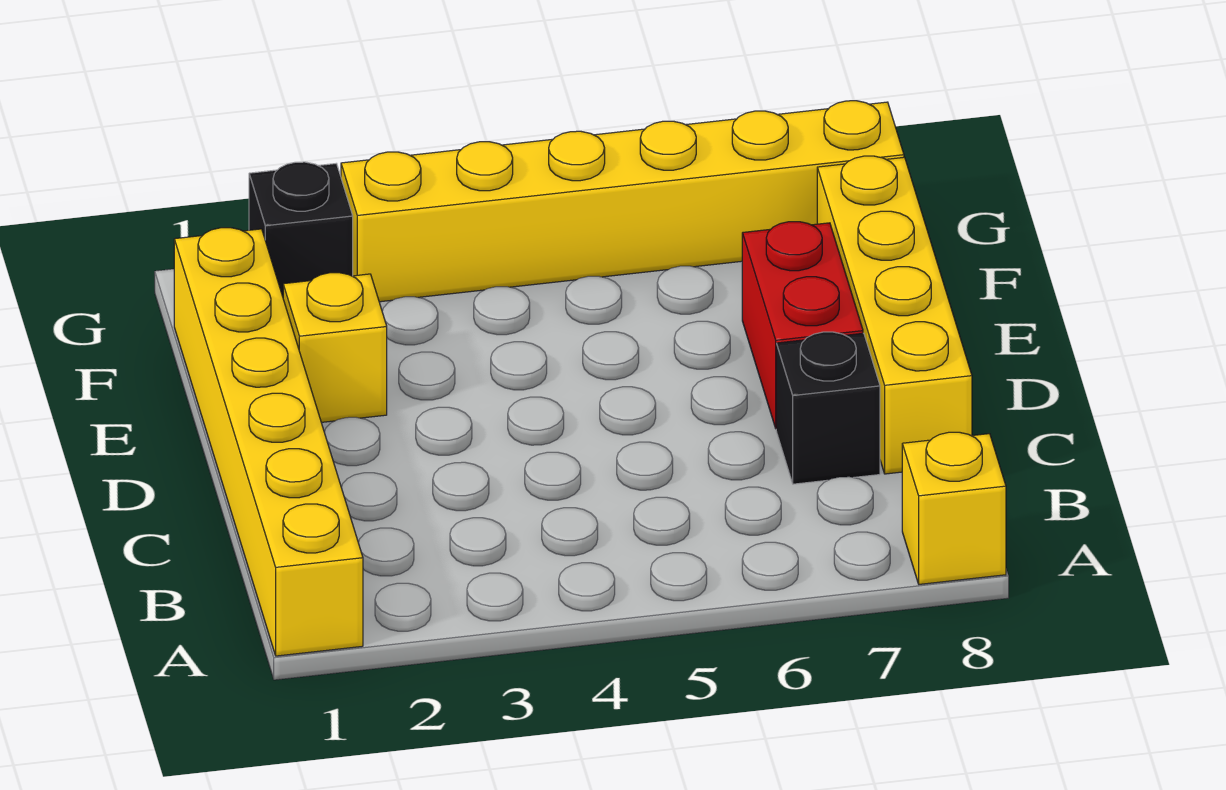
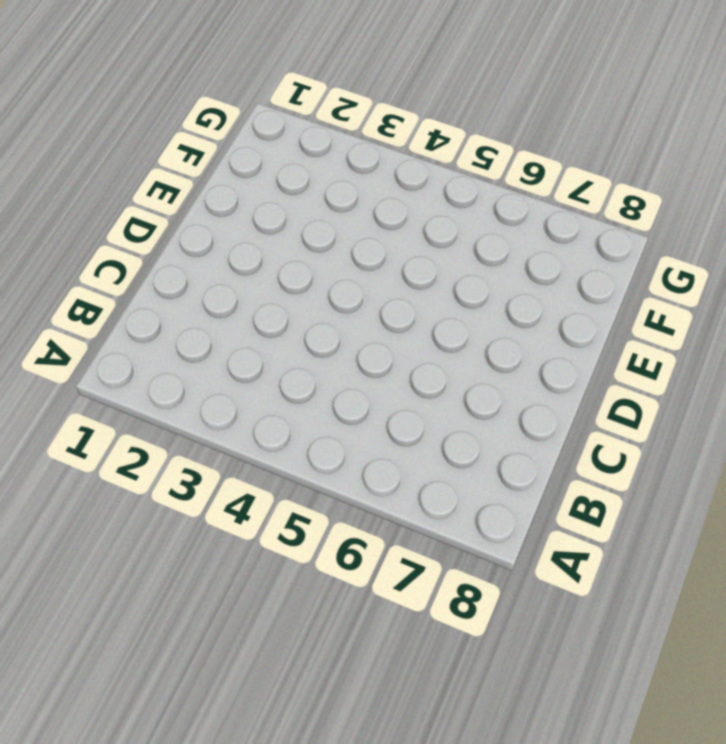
none -> yellow 1x6 brick [174,228,363,656]
none -> yellow 1x1 brick [902,432,1006,584]

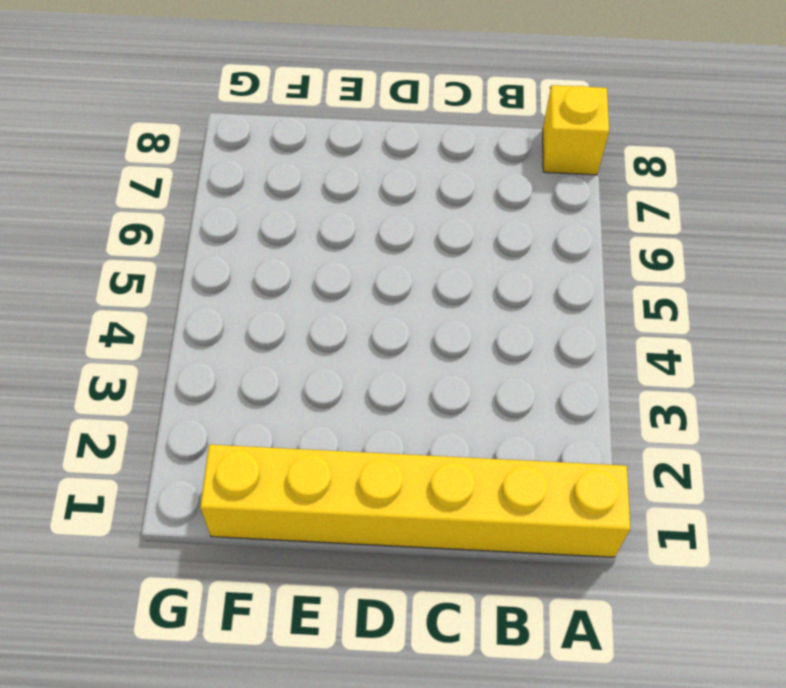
none -> black 1x1 brick [776,332,880,484]
none -> yellow 1x4 brick [817,156,972,474]

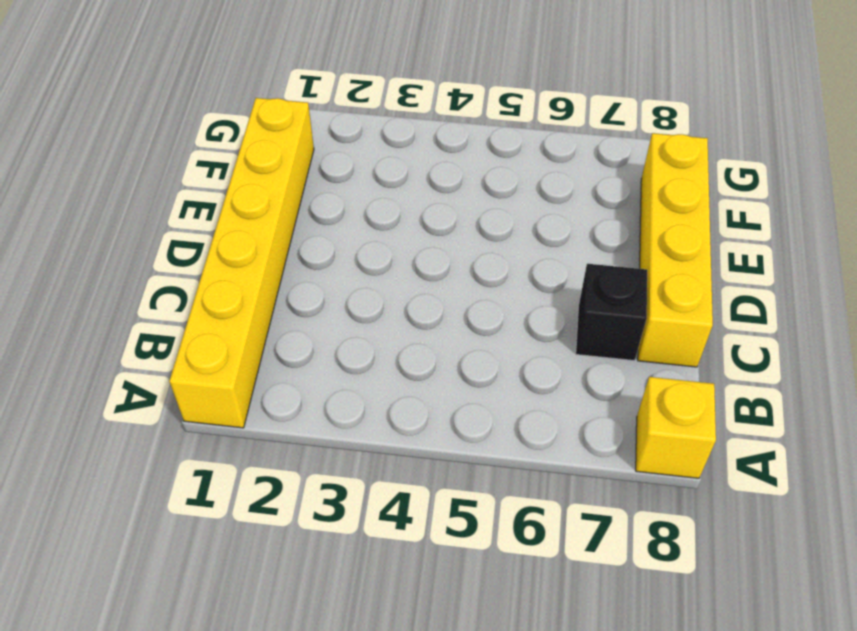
none -> red 1x2 brick [742,222,863,428]
none -> yellow 1x1 brick [283,273,387,422]

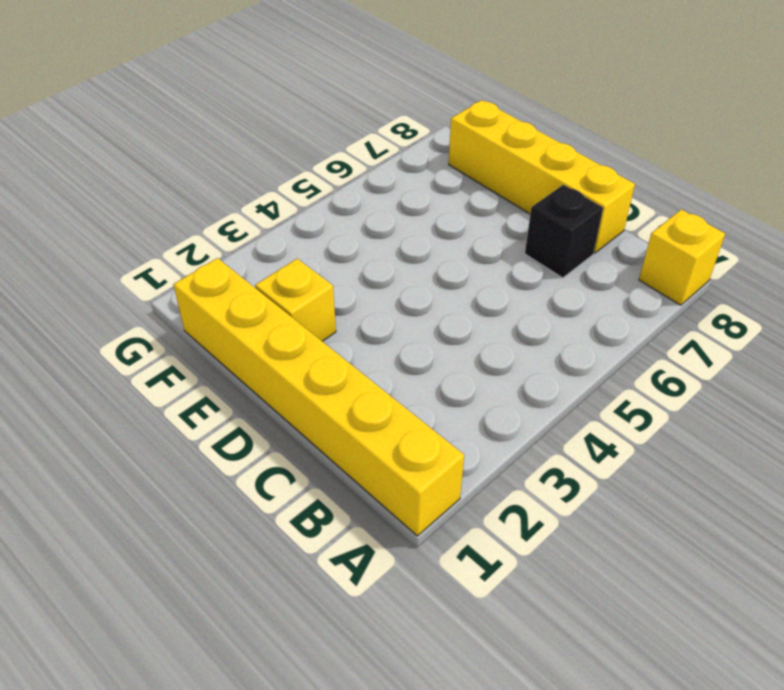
none -> red 1x2 brick [742,222,863,428]
none -> black 1x1 brick [249,162,353,296]

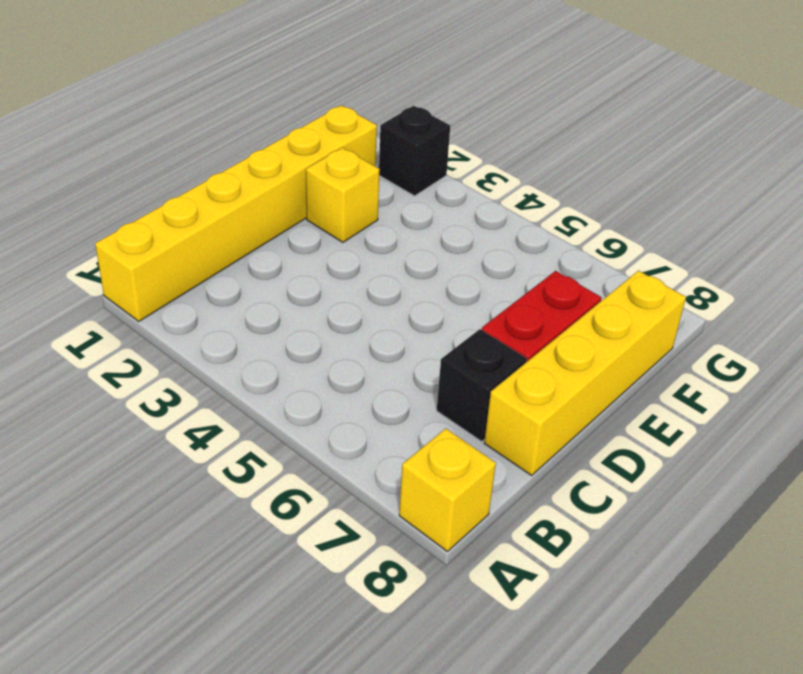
none -> yellow 1x6 brick [341,101,904,302]

